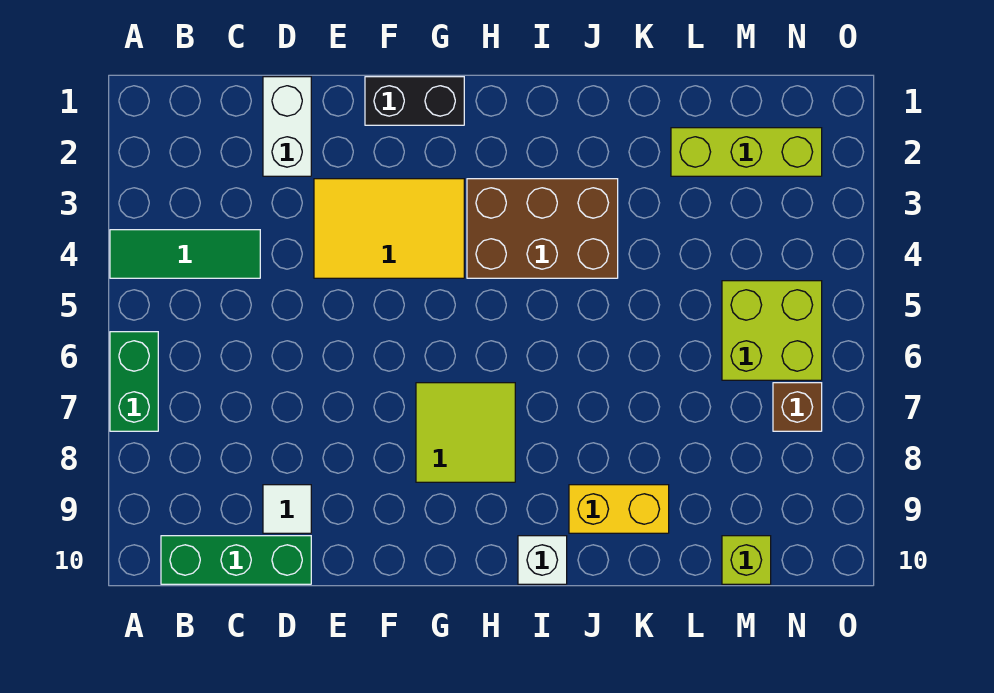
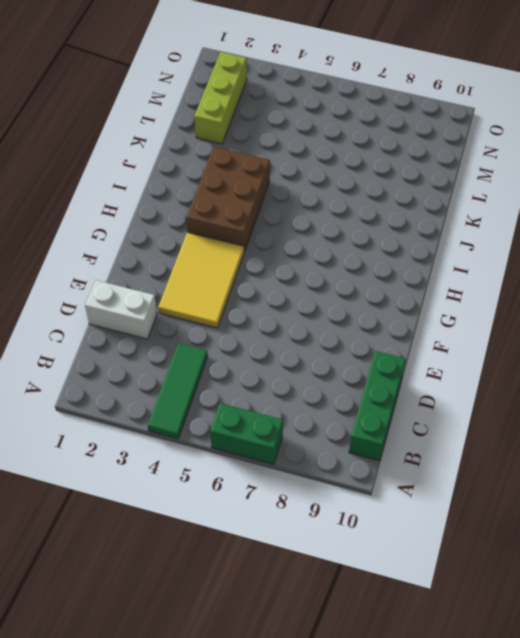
none -> white 1x1 tile [263,485,311,533]
none -> black 1x2 brick [365,77,464,125]
none -> lime 2x2 tile [416,383,515,482]

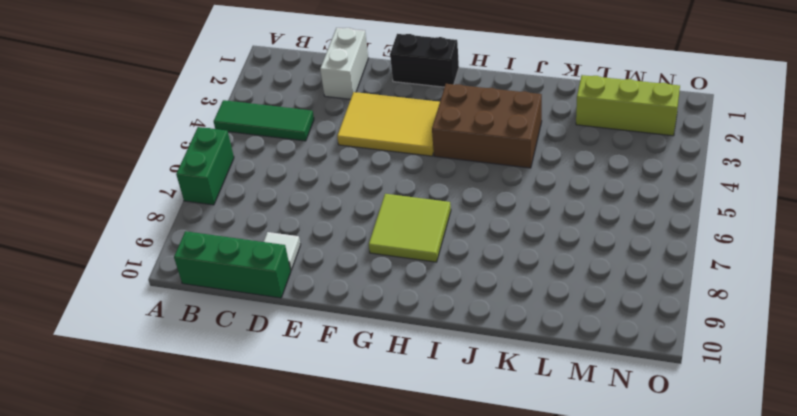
none -> white 1x1 brick [518,536,567,584]
none -> yellow 1x2 brick [569,485,669,533]
none -> lime 2x2 brick [722,281,822,380]

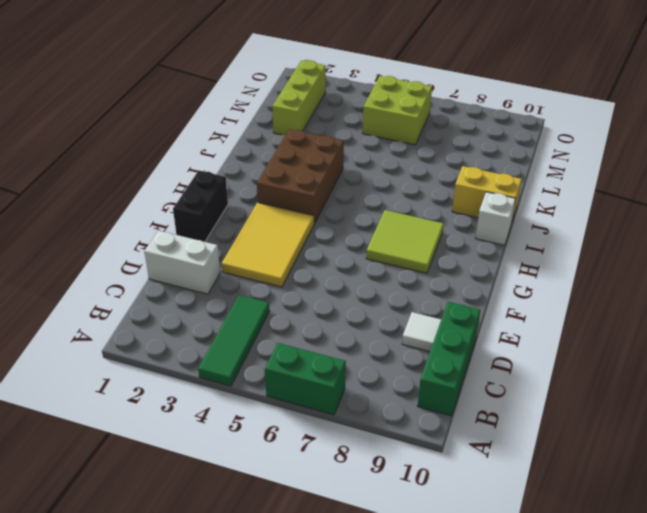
yellow 1x2 brick [452,166,522,224] -> yellow 1x2 brick turned to [569,485,669,533]
none -> lime 1x1 brick [722,536,771,584]
none -> brown 1x1 brick [773,383,822,431]

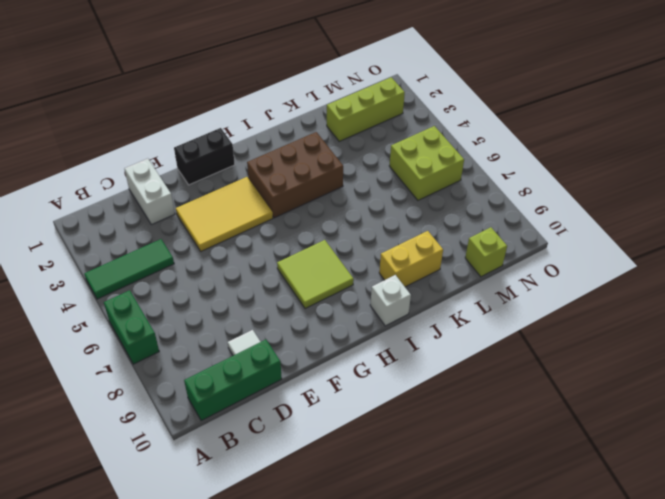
none -> brown 1x1 brick [773,383,822,431]

